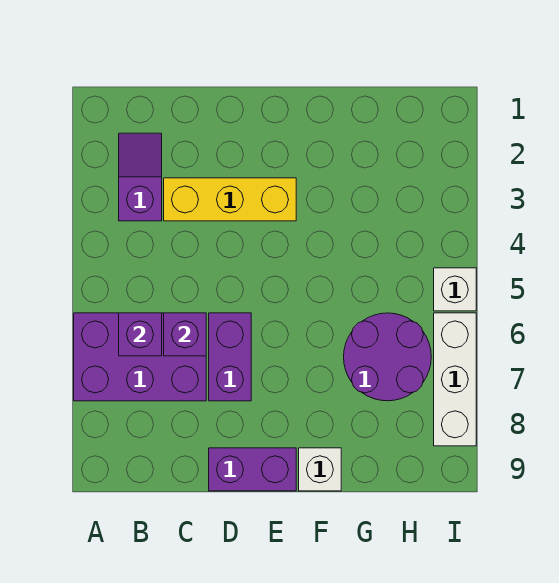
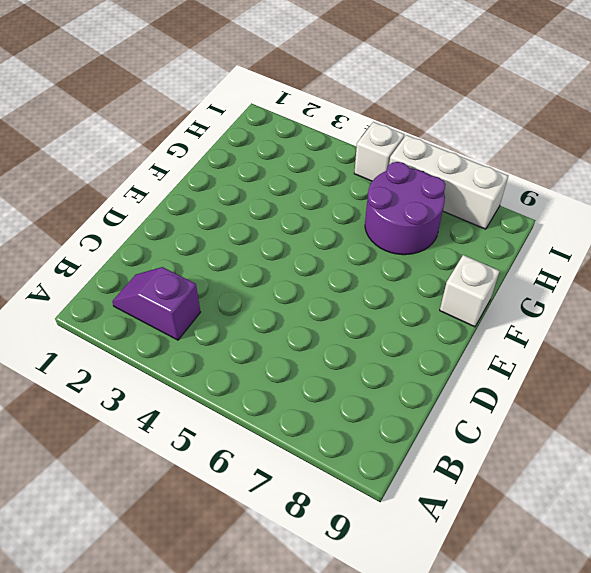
none -> purple 2x3 brick [74,313,206,401]
none -> yellow 1x3 brick [164,178,296,221]

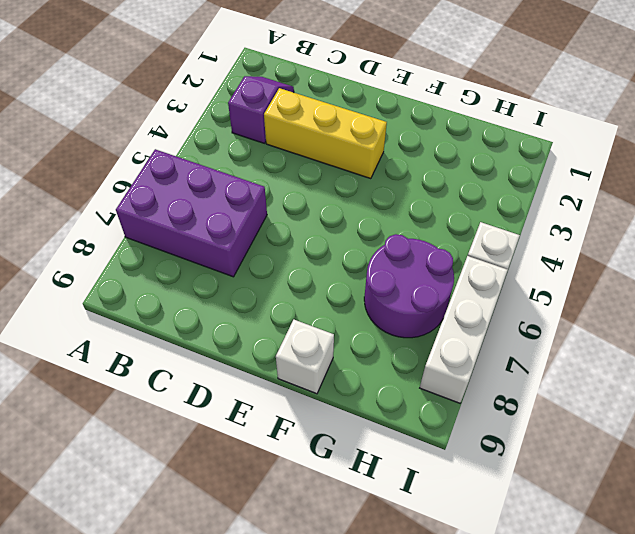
none -> purple 1x2 brick [209,313,251,401]
none -> purple 1x2 brick [209,448,296,491]

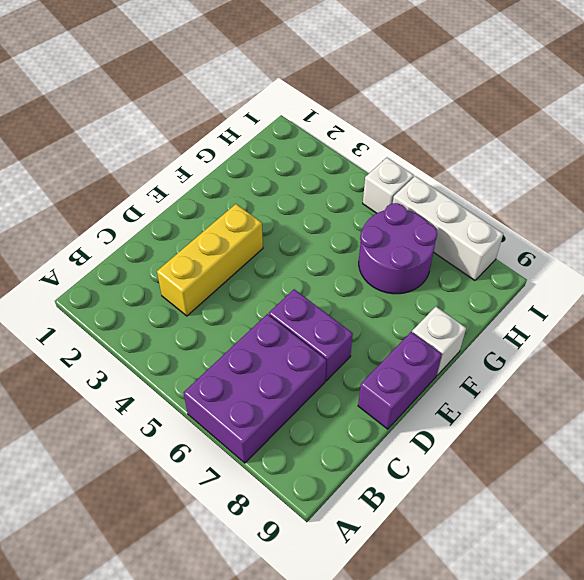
none -> purple 1x2 slope [119,133,162,221]
none -> purple 1x1 brick [119,313,162,356]

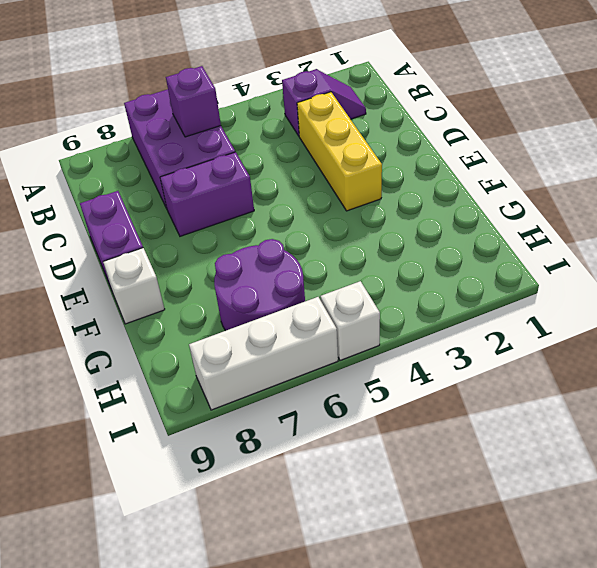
none -> purple 1x1 brick [164,313,206,356]

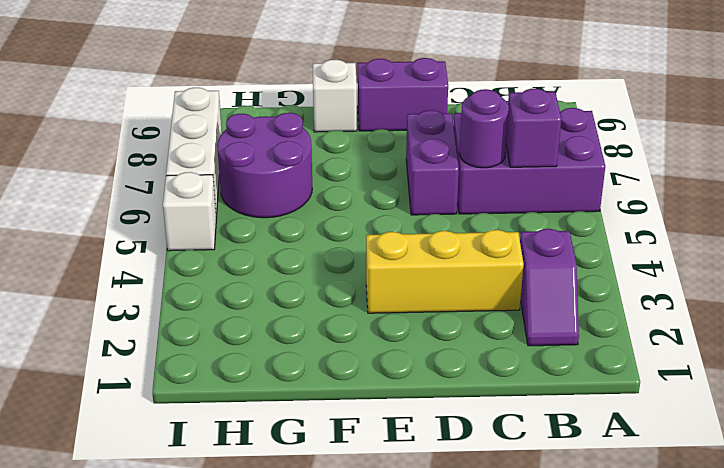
purple 1x1 round brick [459,89,509,168] -> purple 1x1 brick [164,313,206,356]

